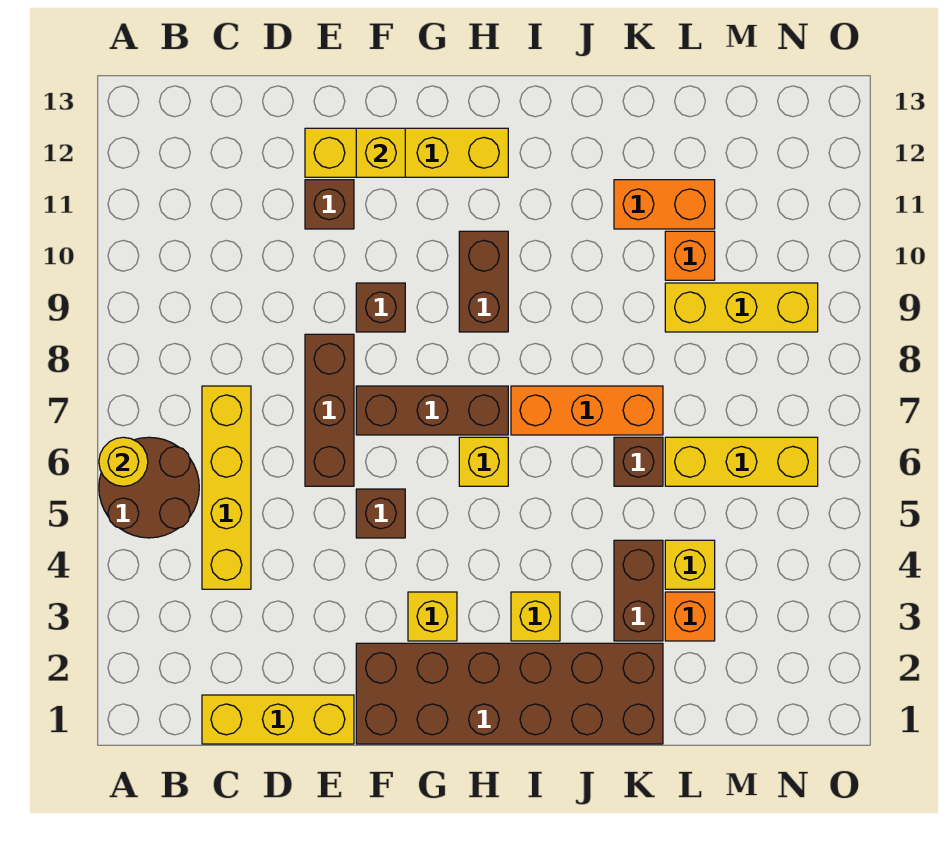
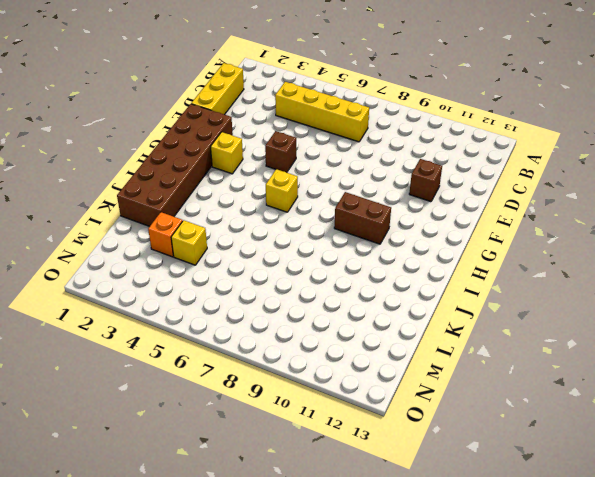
none -> brown 2x2 round brick [99,437,199,538]
none -> brown 1x3 brick [305,334,354,486]
none -> yellow 1x4 brick [305,128,508,177]

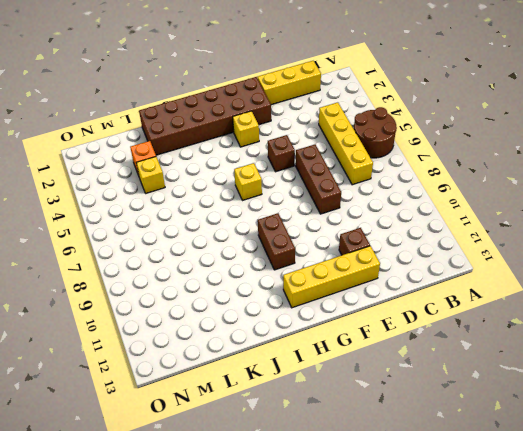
none -> brown 1x3 brick [356,386,508,435]
none -> brown 1x1 brick [356,283,405,332]
none -> yellow 1x1 brick [511,592,560,641]

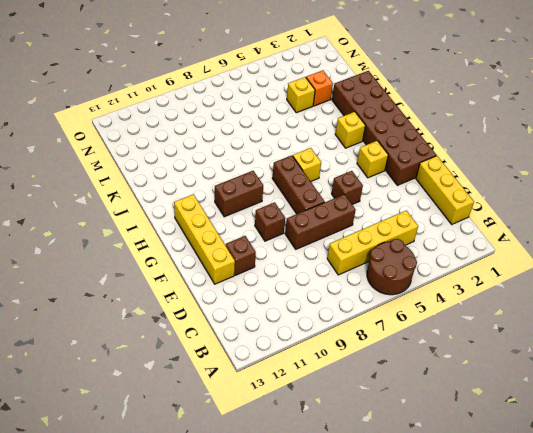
none -> orange 1x3 brick [511,386,663,435]
none -> brown 1x2 brick [614,540,663,641]
none -> brown 1x1 brick [614,437,663,486]

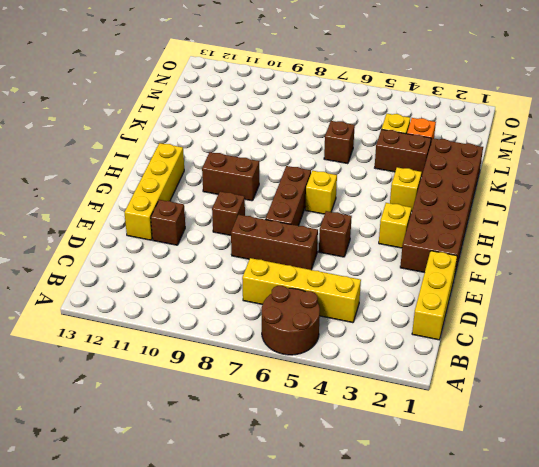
none -> orange 1x3 brick [511,386,663,435]
none -> orange 1x2 brick [614,180,715,229]
none -> yellow 1x3 brick [665,437,818,486]

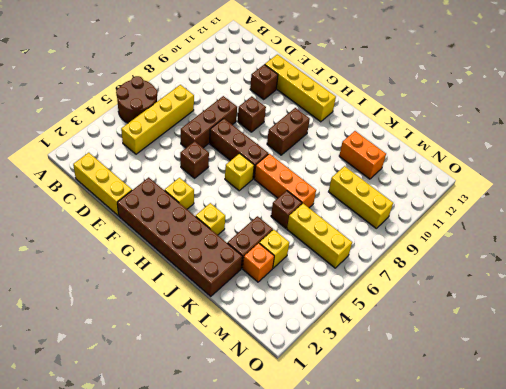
none -> orange 1x1 brick [665,231,715,280]
none -> yellow 1x1 round brick [99,437,148,486]
none -> yellow 1x1 brick [356,128,405,177]

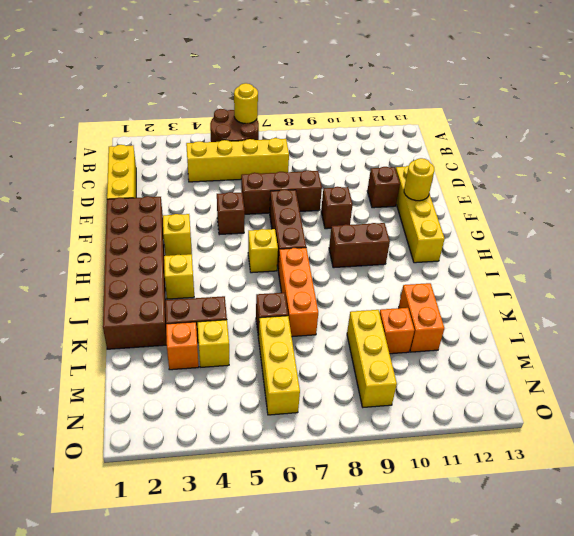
yellow 1x1 round brick [404,158,434,201] -> yellow 1x1 brick [356,128,405,177]

